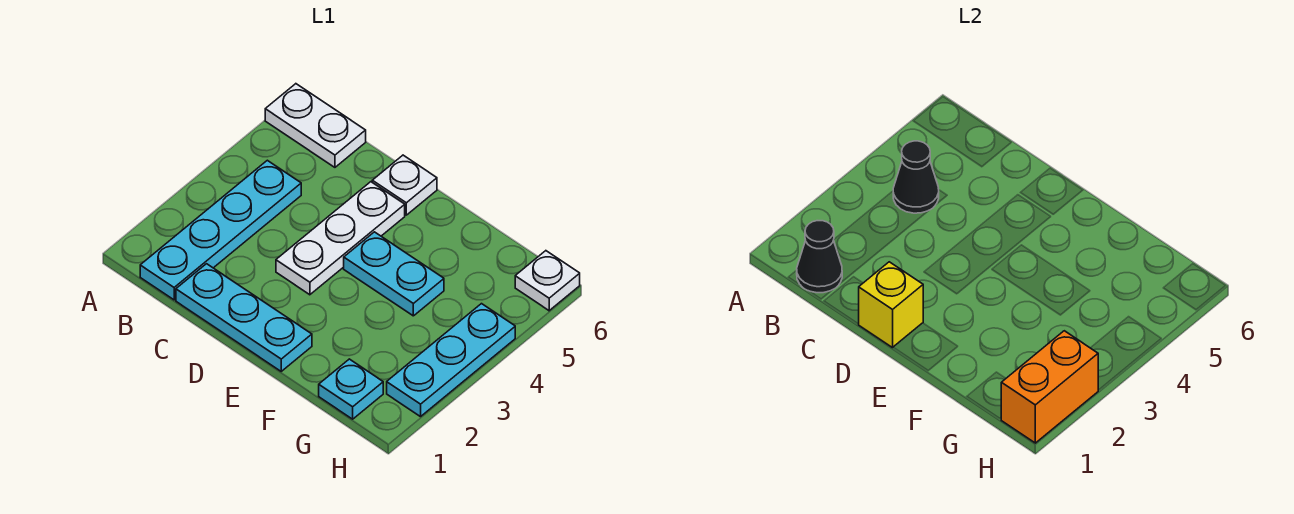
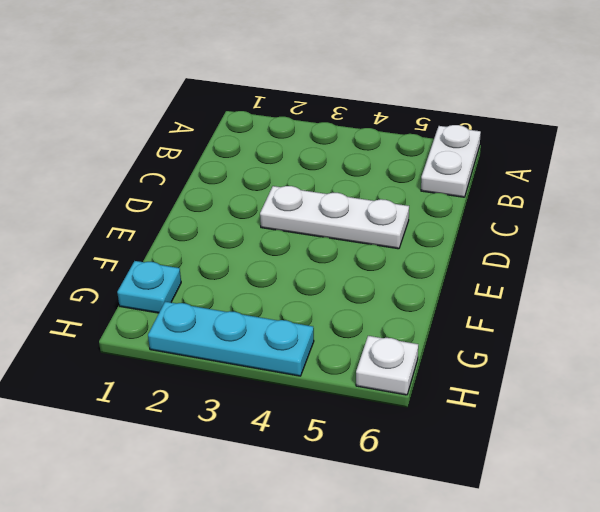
none -> cyan 1x4 plate [140,160,301,300]
none -> cyan 1x3 plate [176,264,312,371]
none -> white 1x1 plate [372,155,437,215]

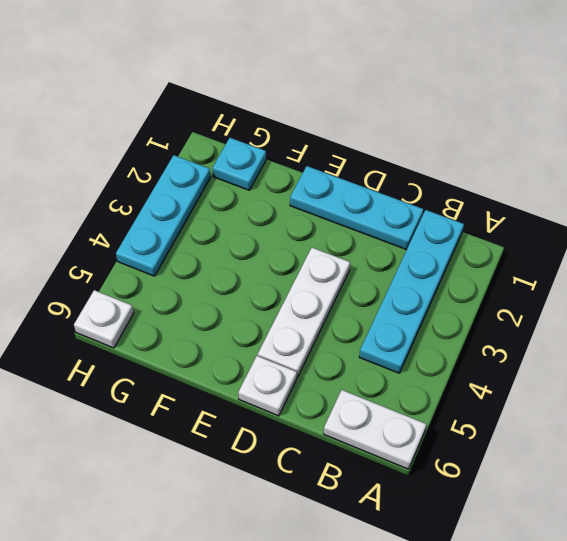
none -> cyan 1x2 plate [344,232,444,316]
none -> black 1x1 cone [797,221,842,293]
none -> black 1x1 cone [893,141,939,213]

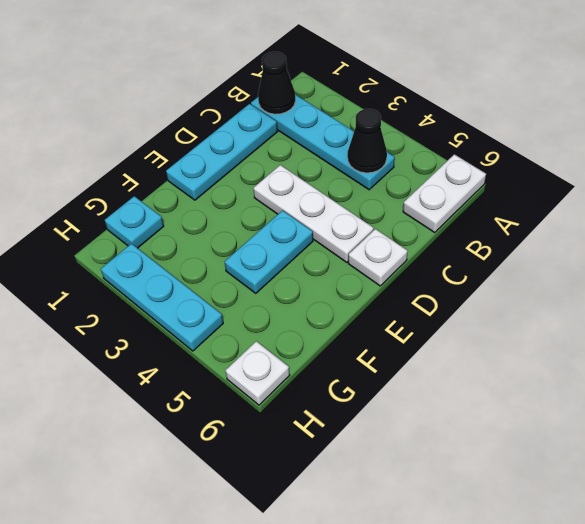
none -> yellow 1x1 brick [859,262,923,348]
none -> orange 1x2 brick [1001,331,1098,443]

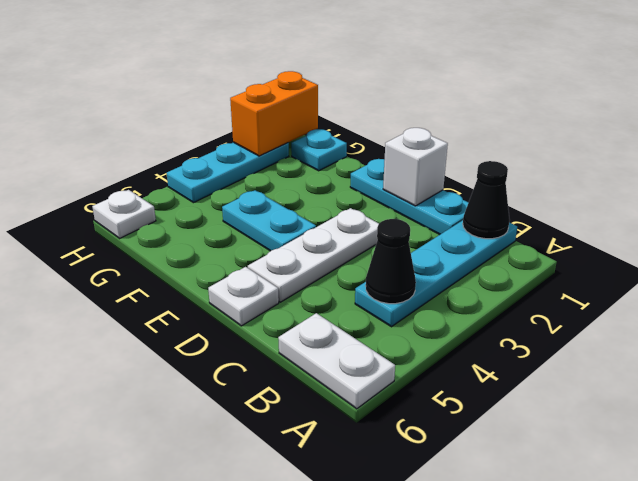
white 1x1 brick [383,128,448,206] -> yellow 1x1 brick [859,262,923,348]

